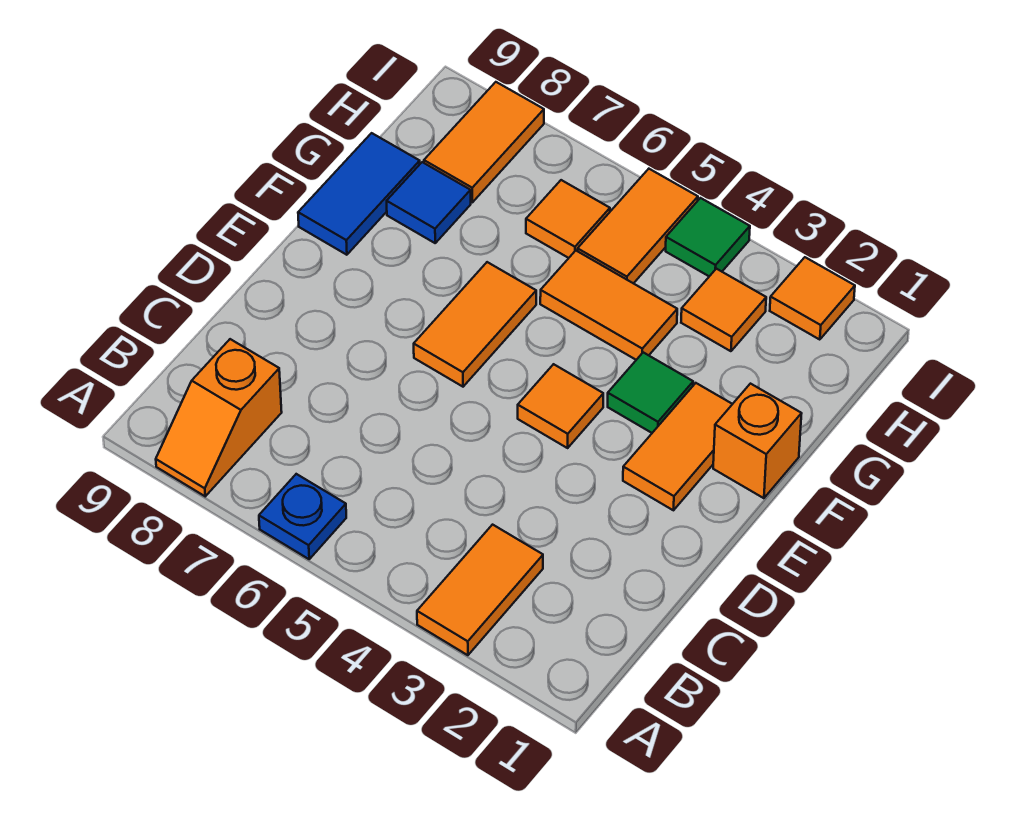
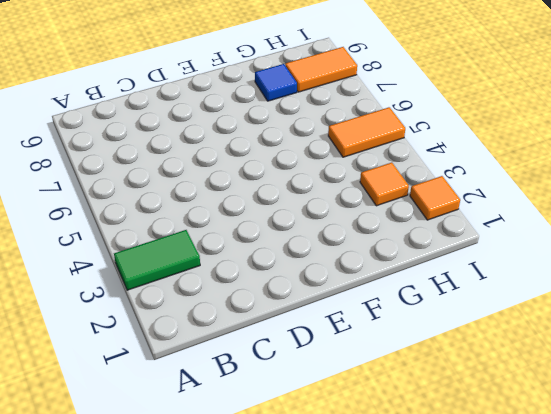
green 1x2 tile [114,230,200,290] -> orange 1x2 tile [417,525,543,655]
none -> blue 1x1 plate [259,474,346,559]
none -> orange 1x2 slope [156,339,282,496]
none -> orange 1x2 tile [623,383,732,510]

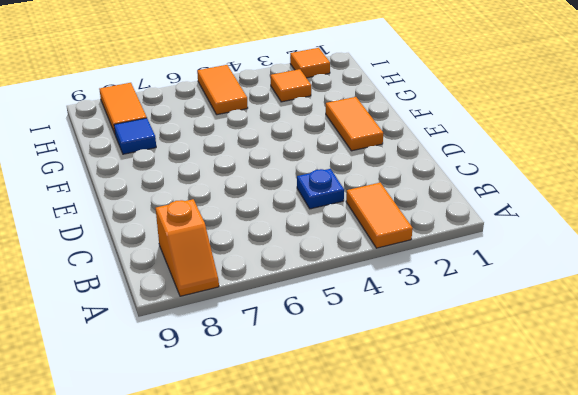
blue 1x1 plate [297,169,344,209] -> blue 1x1 plate moved to [259,474,346,559]
none -> orange 1x1 tile [518,364,603,448]
none -> orange 1x2 tile [414,262,536,387]
none -> orange 1x1 brick [713,384,802,498]

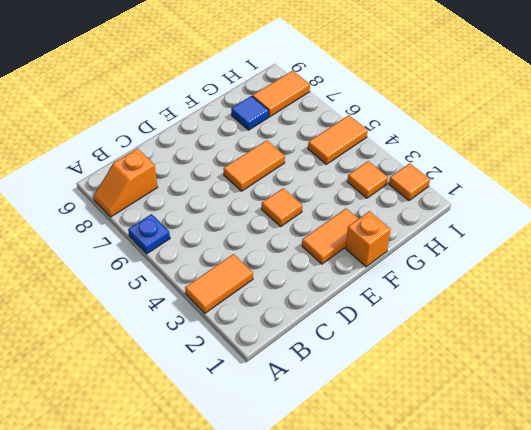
none -> green 1x1 tile [608,352,693,433]
none -> blue 1x2 tile [298,133,420,255]
none -> orange 1x2 tile [540,251,677,360]

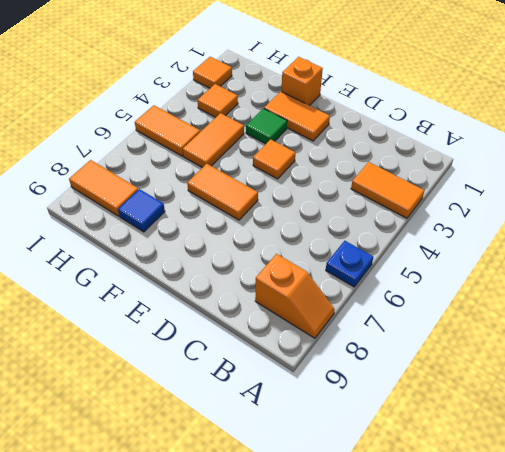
none -> blue 1x2 tile [298,133,420,255]
none -> orange 1x1 tile [526,180,610,258]
none -> green 1x1 tile [666,198,750,276]

